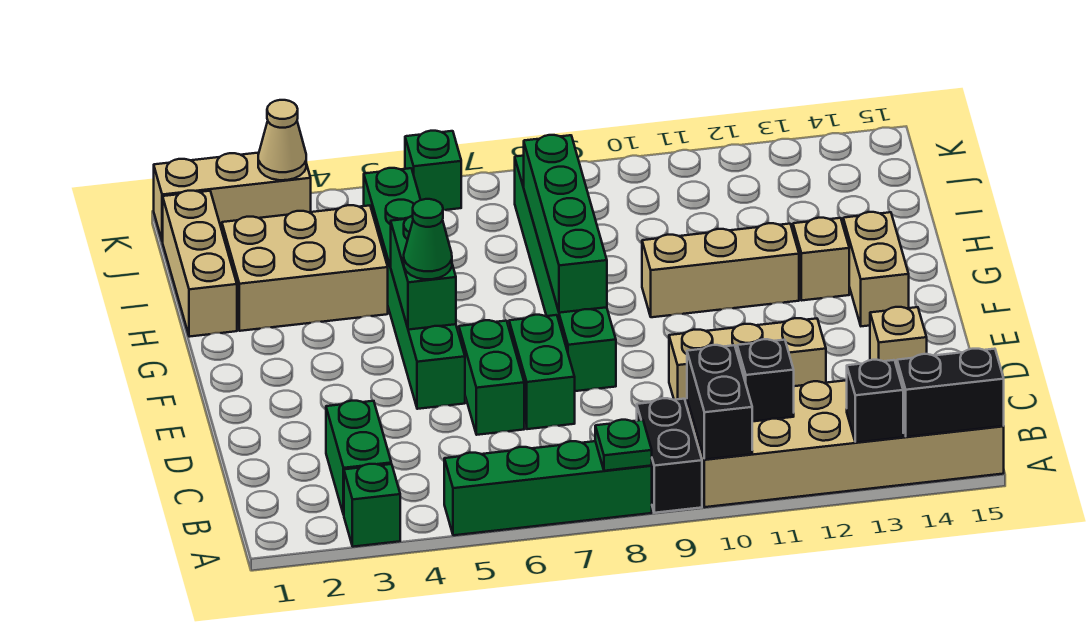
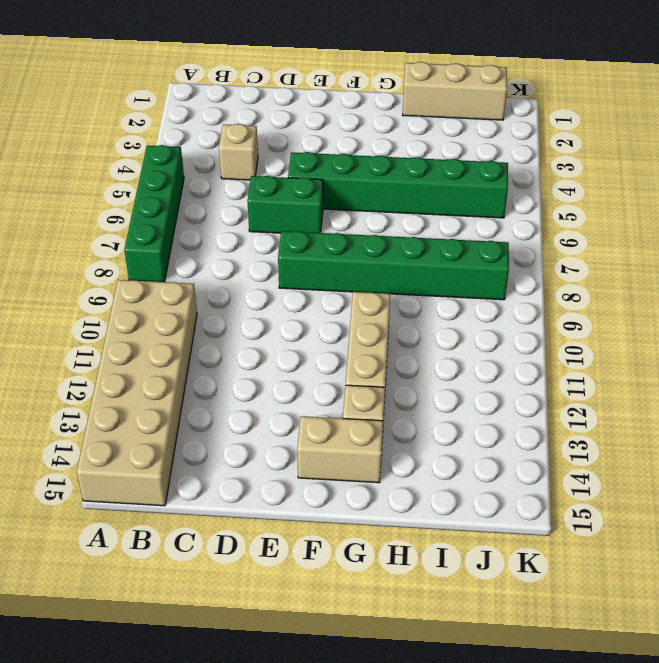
tan 1x1 brick [219,124,258,180] -> tan 1x1 brick moved to [870,307,927,366]
none -> green 1x1 brick [344,464,400,547]
none -> black 1x2 brick [637,398,702,513]
none -> green 1x2 brick [326,401,391,515]

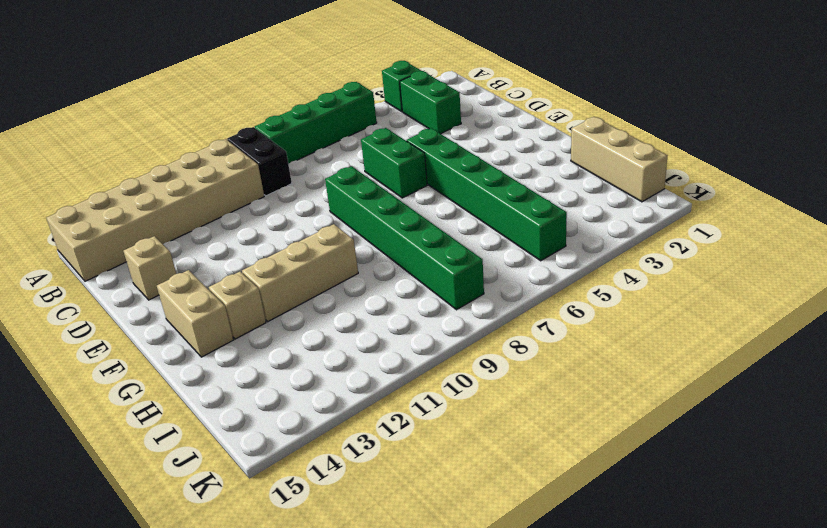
none -> green 1x2 brick [509,315,575,429]
none -> tan 1x3 brick [669,318,826,406]
none -> tan 2x3 brick [222,205,388,331]

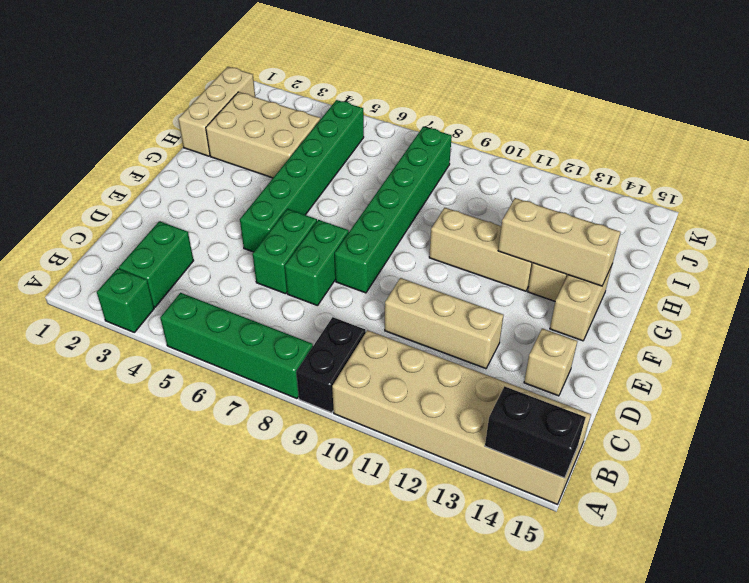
tan 1x3 brick [498,198,620,286] -> tan 1x3 brick moved to [154,153,311,242]
none -> green 1x1 brick [405,131,461,210]
none -> green 1x1 plate [595,420,652,471]
none -> black 1x2 brick [687,345,752,460]

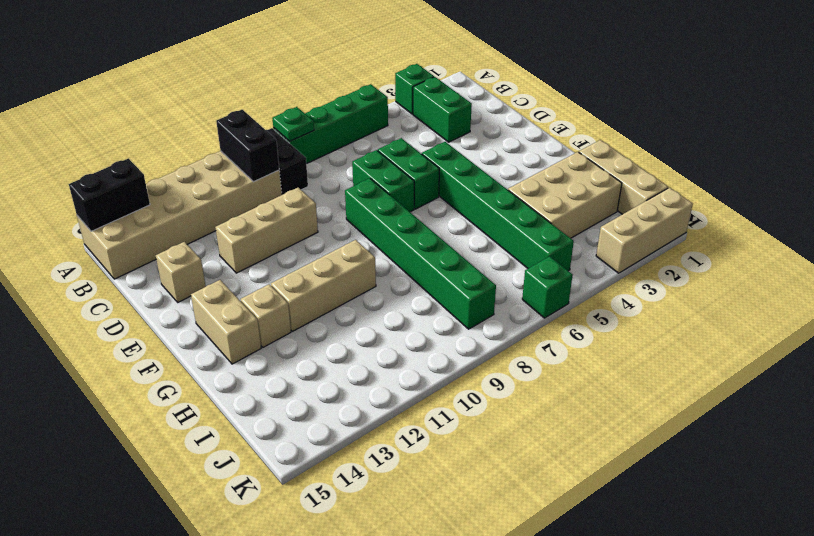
none -> black 1x1 brick [847,360,903,442]
none -> black 1x1 brick [737,339,794,422]
none -> green 1x2 brick [391,216,456,330]

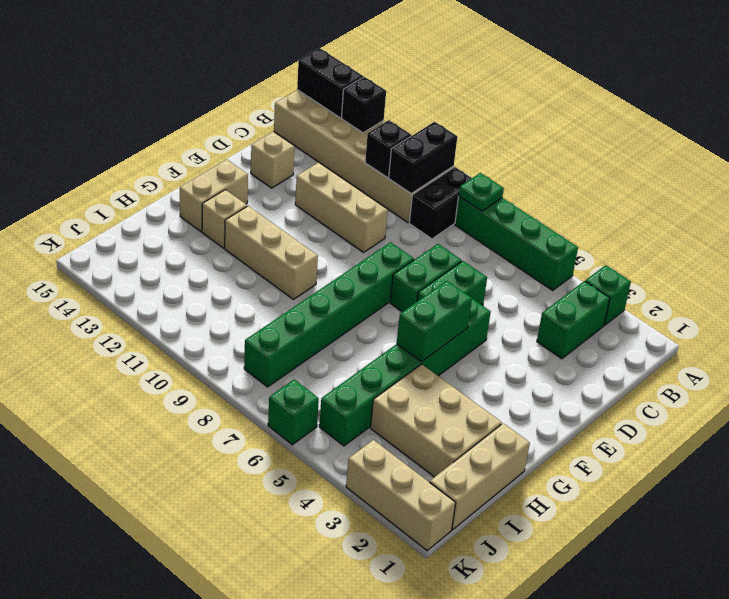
none -> green 1x4 brick [524,135,607,313]
none -> tan 1x1 cone [258,100,306,180]
none -> green 1x1 cone [404,199,452,279]

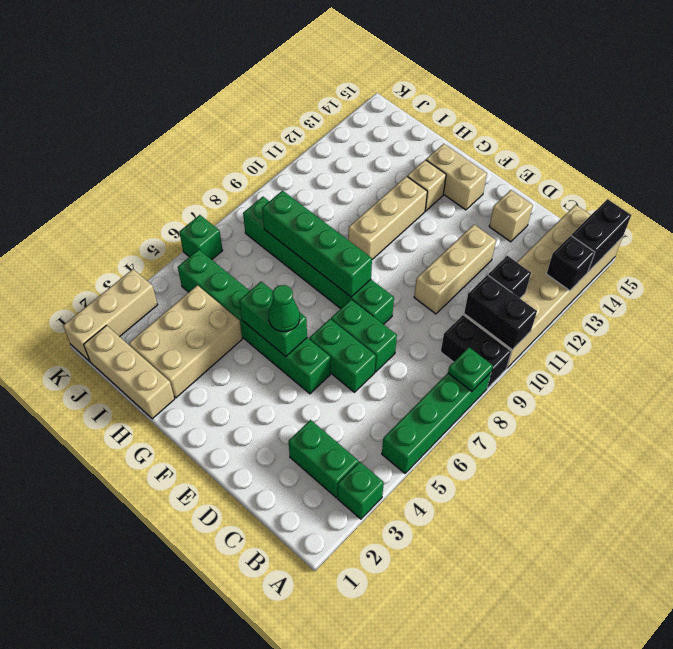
none -> tan 1x1 cone [258,100,306,180]

